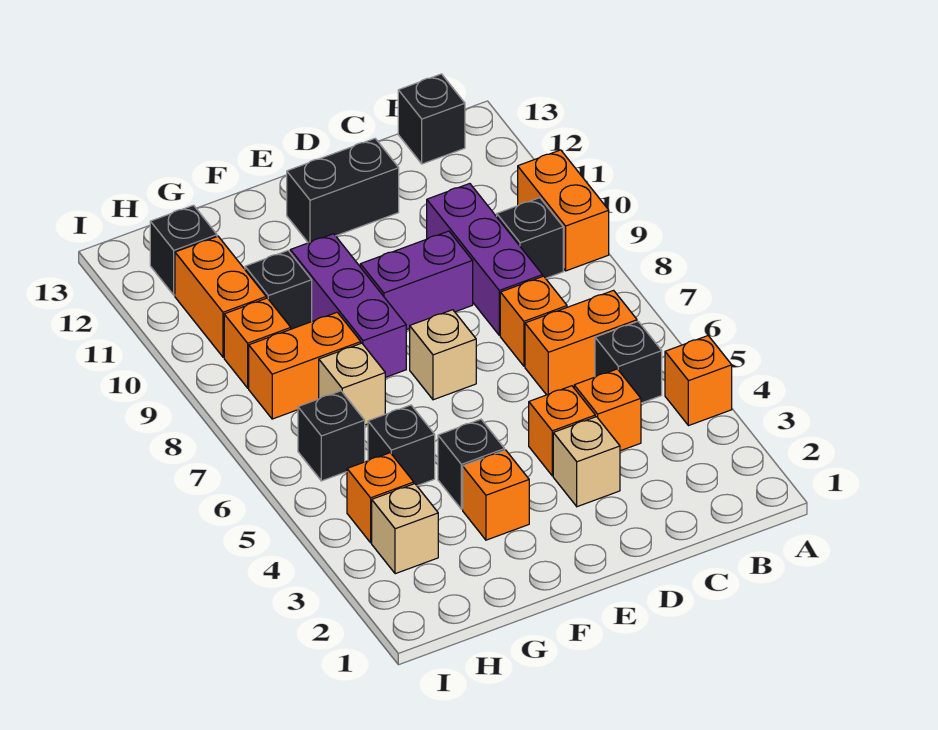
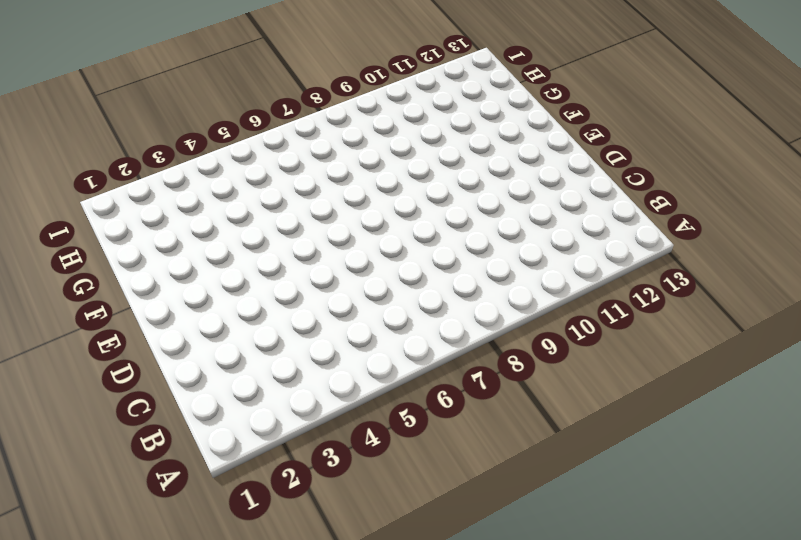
none -> orange 1x1 brick [665,336,732,426]
none -> orange 1x2 brick [518,150,609,271]
none -> black 1x1 brick [595,322,662,403]

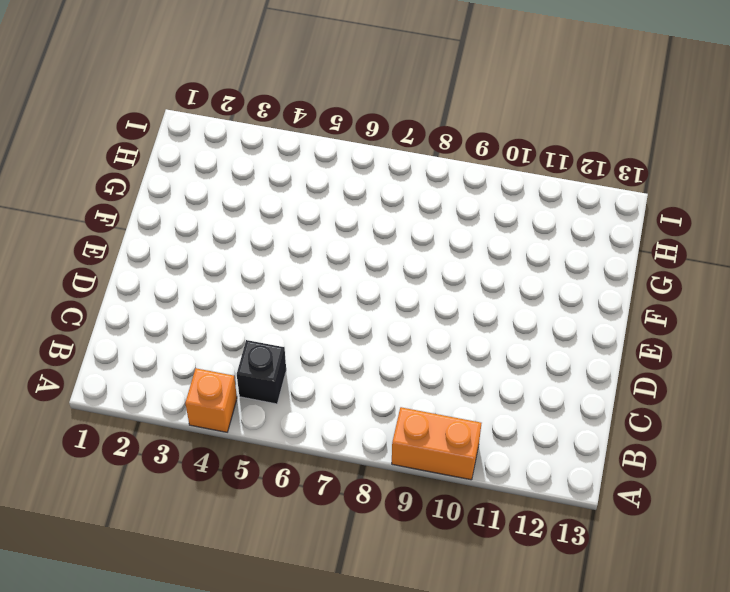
none -> orange 1x2 brick [525,290,637,395]
none -> black 1x1 brick [497,198,563,278]
none -> black 1x1 brick [398,74,465,164]

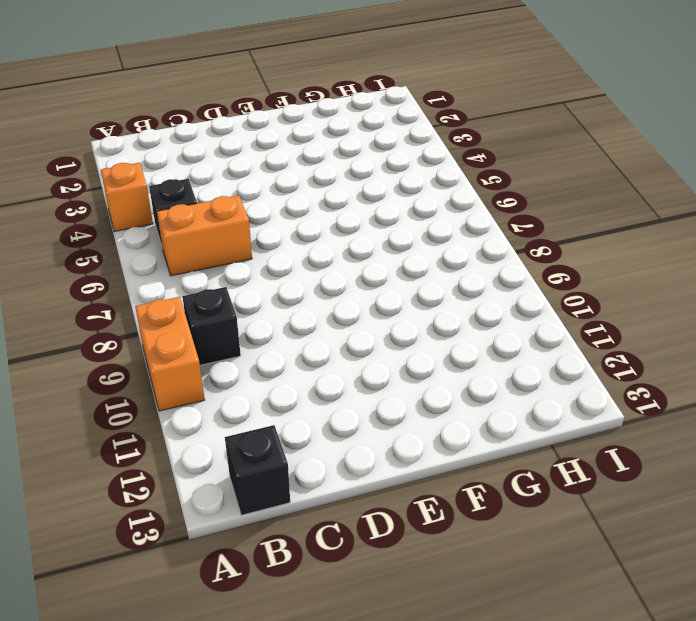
none -> orange 1x1 brick [574,369,641,451]
none -> orange 1x1 brick [500,276,567,366]
none -> purple 1x3 brick [427,184,543,335]

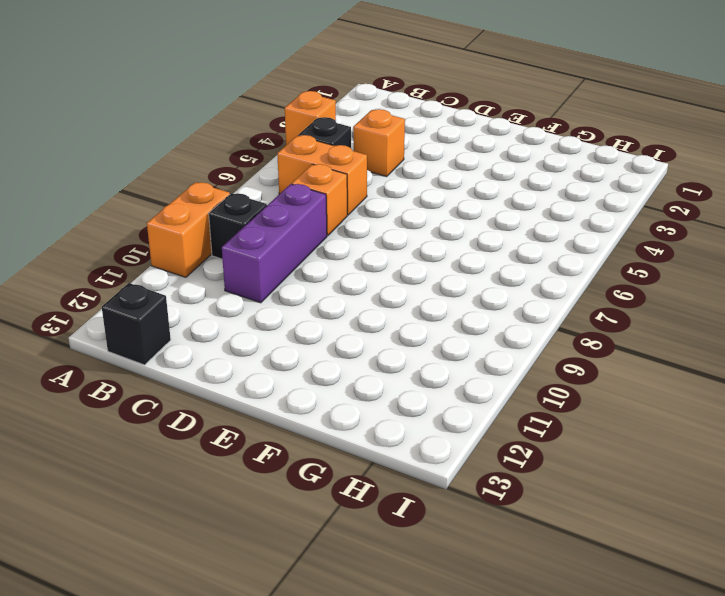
none -> tan 1x1 brick [553,417,620,507]
none -> orange 1x1 brick [529,386,595,476]
none -> purple 1x2 brick [360,231,473,330]

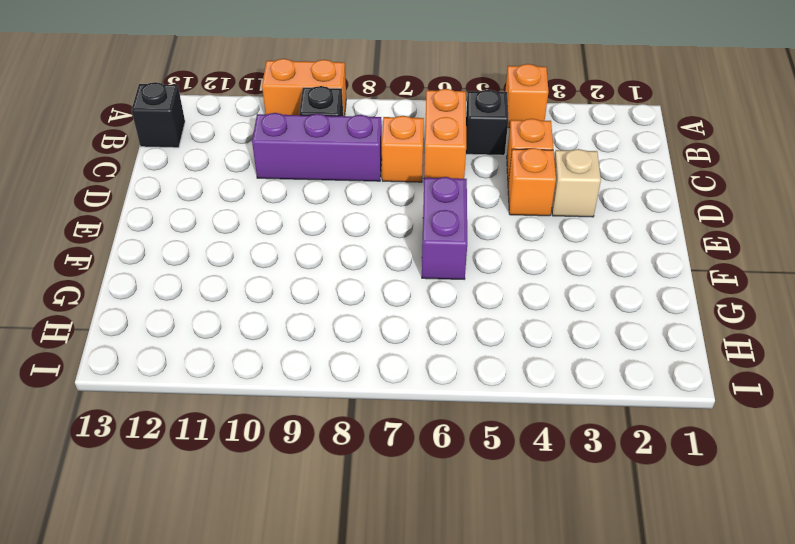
purple 1x2 brick [422,177,467,279] -> purple 1x2 brick moved to [360,231,473,330]
none -> black 1x2 brick [287,139,399,243]
none -> tan 1x1 brick [410,310,476,400]
none -> orange 1x1 brick [463,450,529,540]

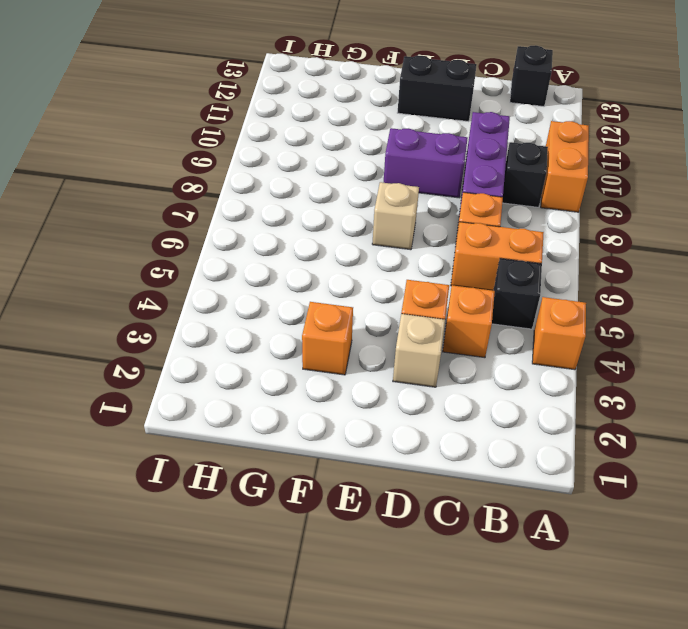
none -> black 1x1 brick [438,419,505,509]
none -> purple 1x3 brick [290,234,406,377]
none -> black 1x1 brick [368,405,435,486]

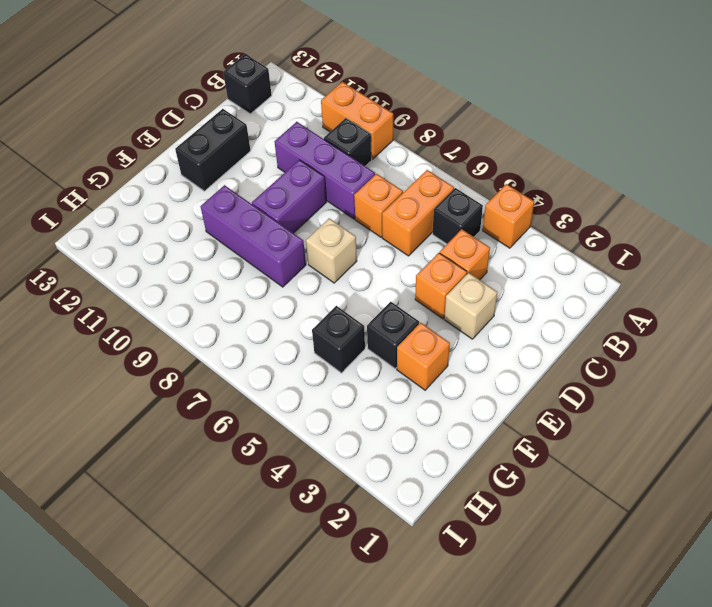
none -> tan 1x1 brick [319,343,385,425]
none -> orange 1x2 brick [249,312,361,419]
none -> black 1x1 brick [245,251,312,329]

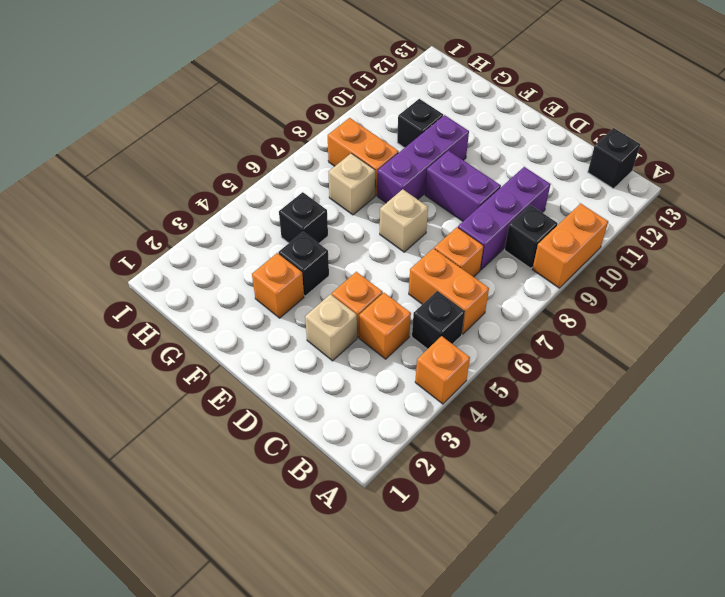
none -> black 1x2 brick [287,139,399,243]
none -> tan 1x1 brick [372,484,438,574]
none -> orange 1x1 brick [347,453,414,543]

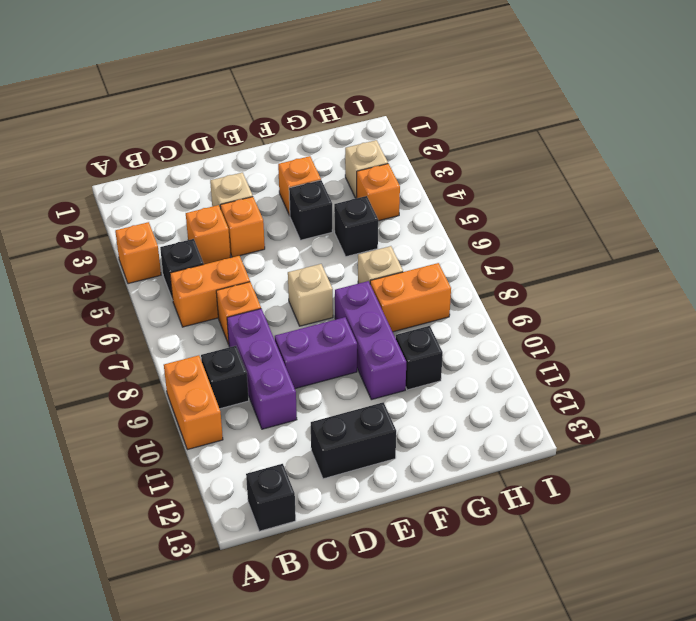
none -> black 1x1 brick [298,391,365,481]
none -> orange 1x1 brick [224,298,291,388]
none -> orange 1x2 brick [175,236,266,357]

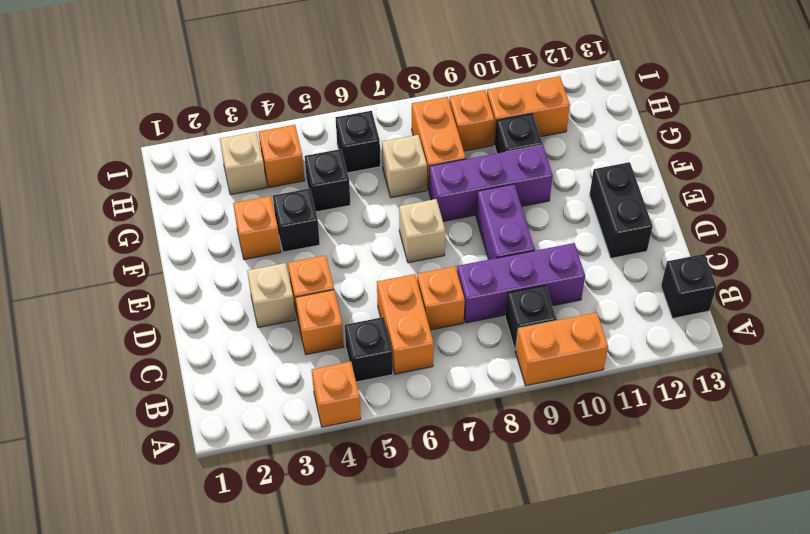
none -> black 1x1 brick [150,205,217,295]

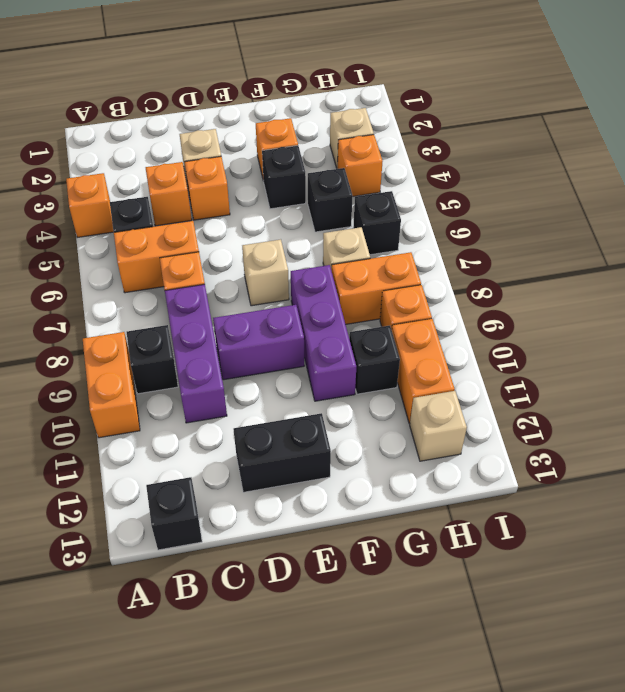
tan 1x1 brick [410,391,467,461] -> black 1x1 brick [150,205,217,295]

